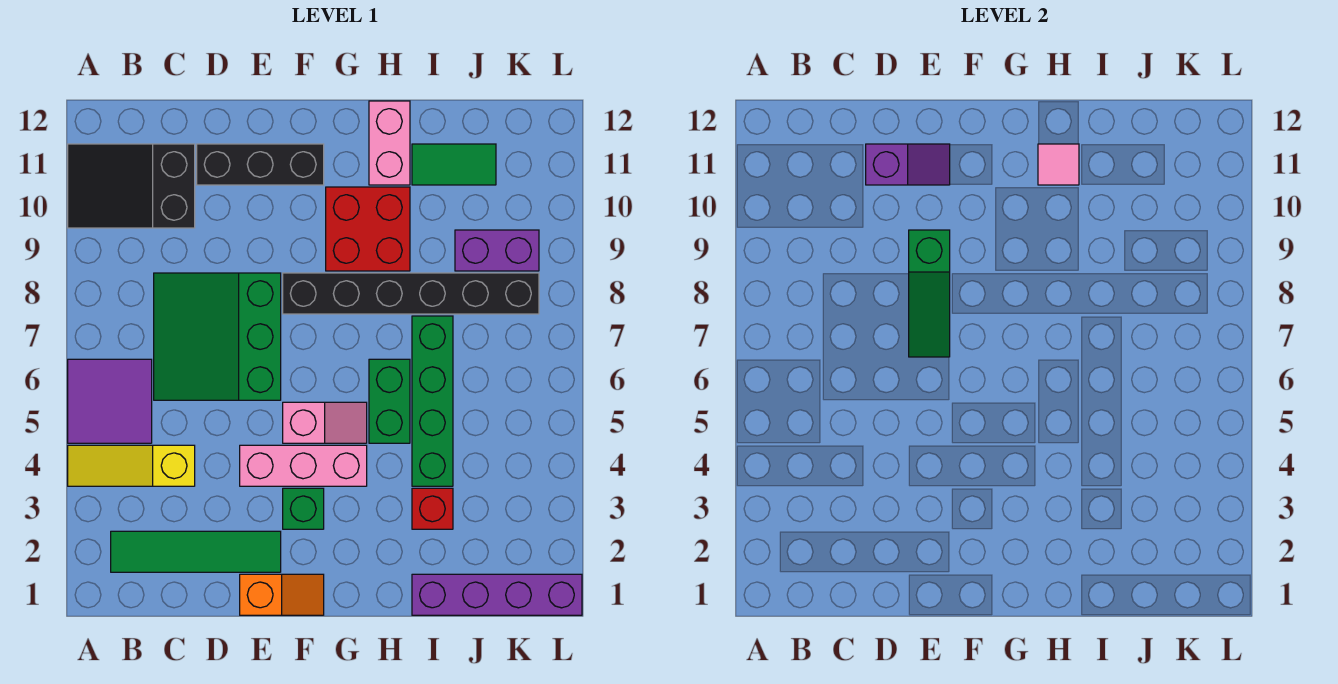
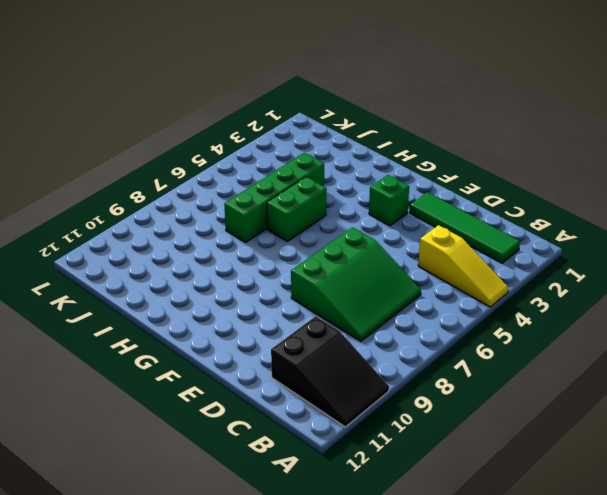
none -> purple 2x2 tile [68,359,152,443]
none -> black 1x3 brick [197,144,324,185]
none -> orange 1x2 slope [240,574,324,615]

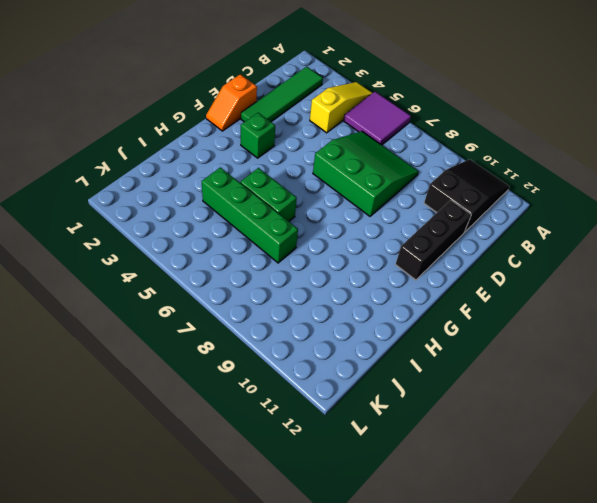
none -> pink 1x3 brick [240,445,367,486]
none -> pink 1x2 slope [283,402,367,443]
none -> black 1x6 brick [283,273,539,314]

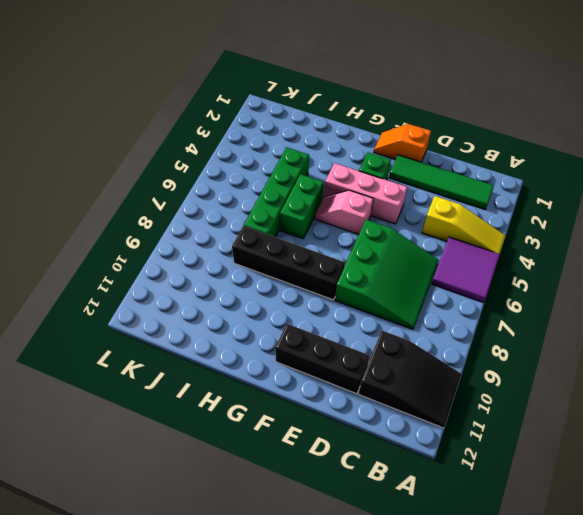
black 1x4 brick [232,226,345,300] -> black 1x6 brick [283,273,539,314]
none -> red 2x2 brick [326,187,410,271]
none -> pink 1x2 brick [369,101,410,185]
none -> purple 1x4 brick [412,574,582,615]

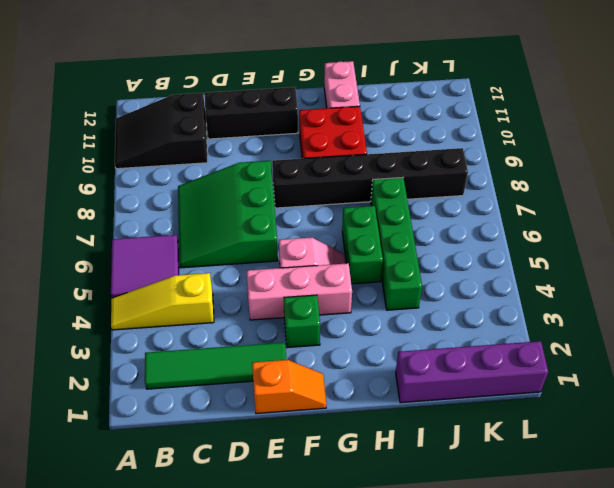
none -> red 1x1 brick [412,488,453,529]
none -> green 1x2 tile [412,144,496,185]
none -> purple 1x2 brick [455,230,539,271]

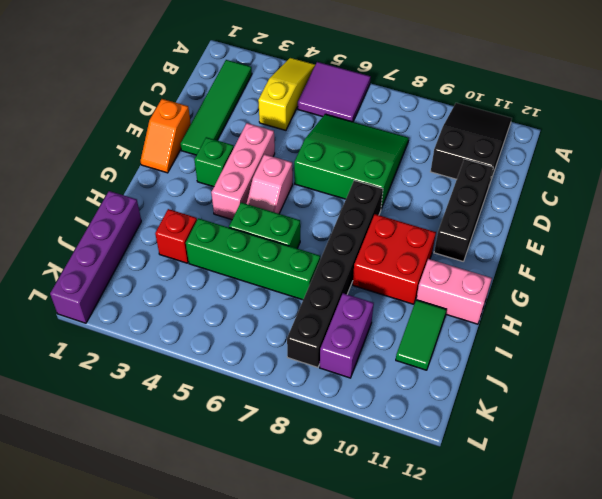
none -> purple 1x2 slope [866,144,950,185]
none -> green 1x3 slope [909,230,950,357]
none -> pink 1x1 tile [1038,144,1079,185]

